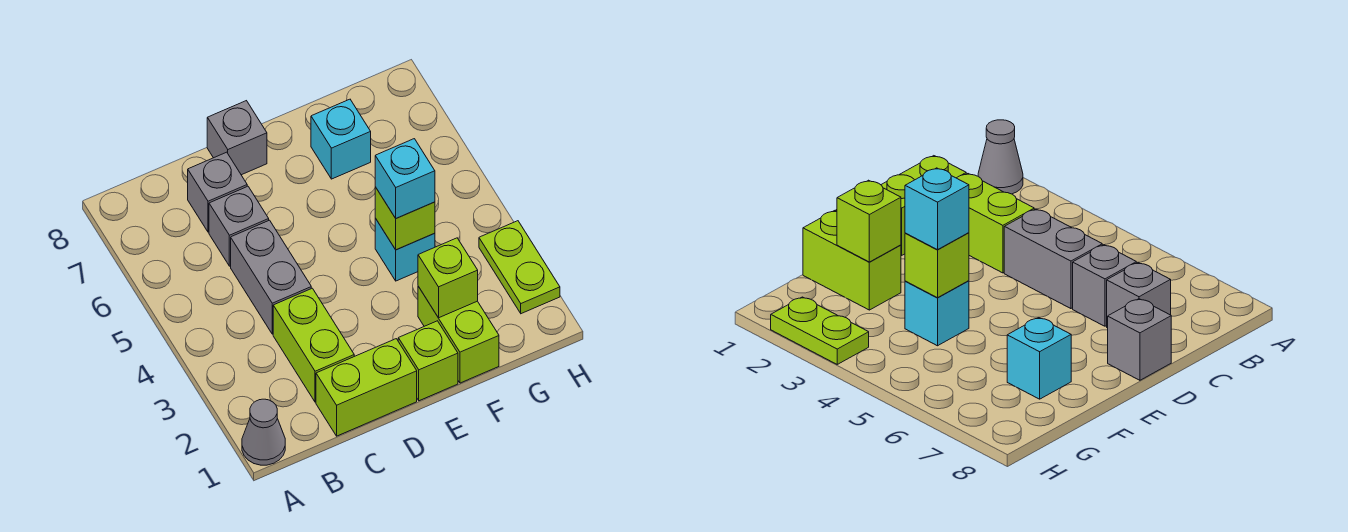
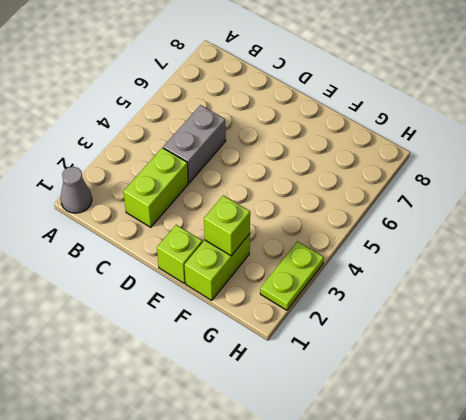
none -> lime 1x2 brick [316,339,417,436]
none -> grey 1x1 brick [209,186,269,266]
none -> grey 1x1 brick [188,152,247,232]

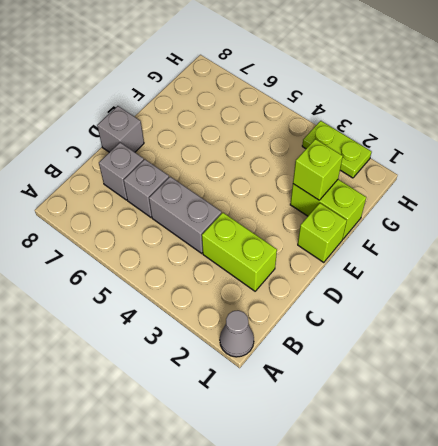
none -> lime 1x2 brick [316,339,417,436]
none -> cyan 1x1 brick [375,218,435,281]
none -> cyan 1x1 brick [311,99,371,179]

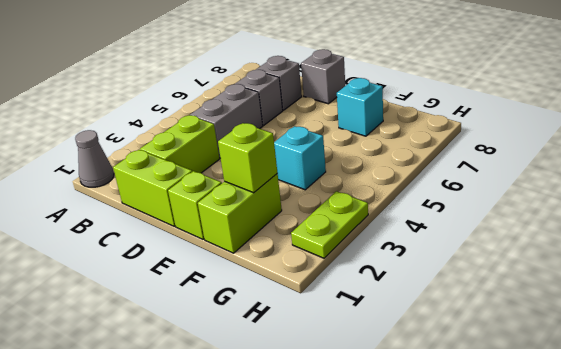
none -> lime 1x1 brick [375,187,435,250]
none -> cyan 1x1 brick [375,139,435,218]

